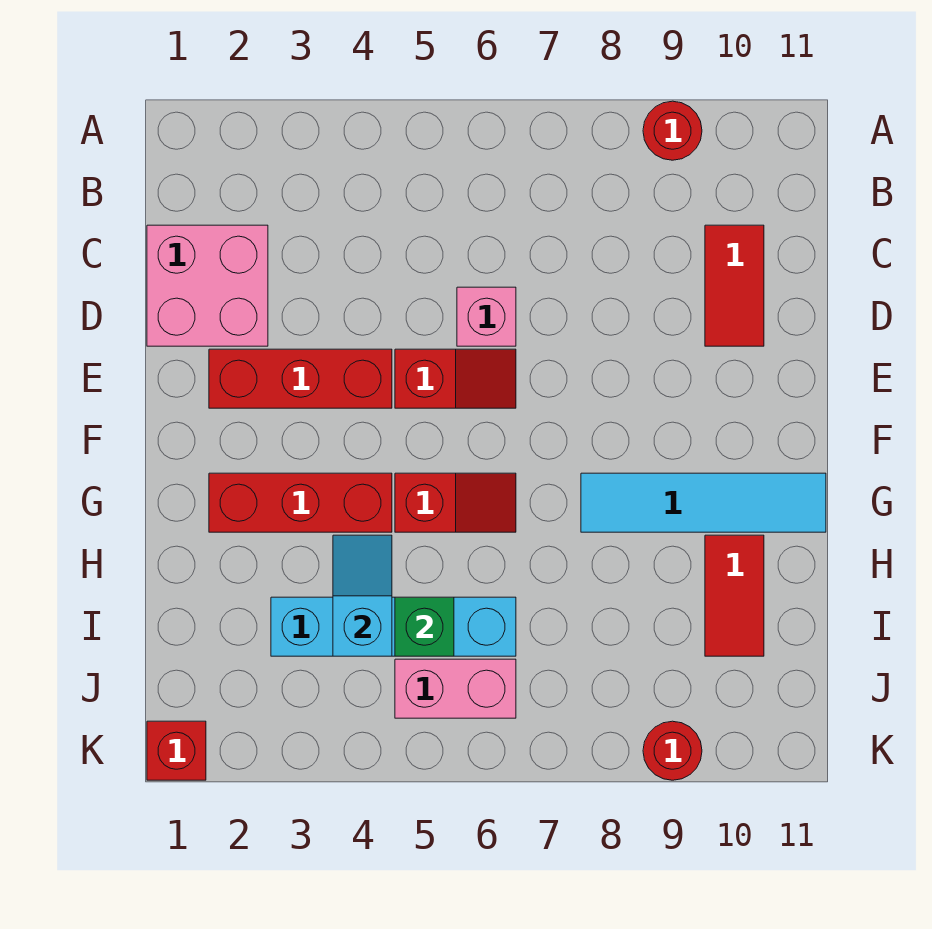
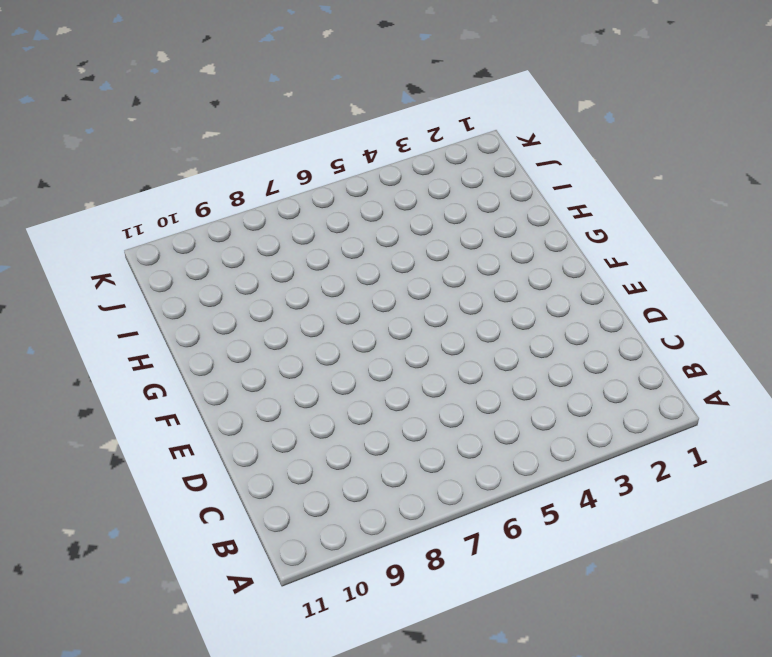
none -> red 1x1 round brick [643,101,702,160]
none -> pink 2x2 brick [147,225,268,346]
none -> red 1x2 tile [705,225,764,346]

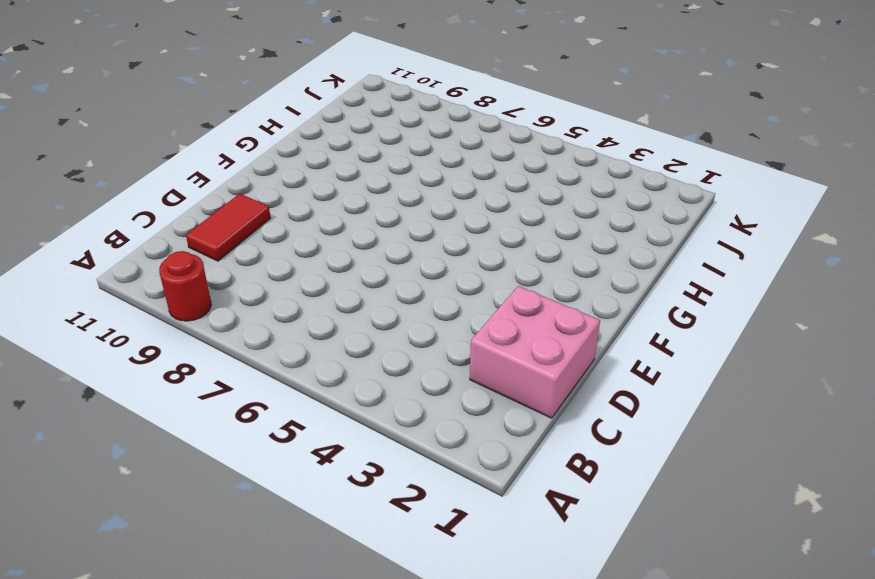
none -> pink 1x1 brick [457,287,516,346]
none -> red 1x3 brick [209,349,392,408]
none -> red 1x2 slope [395,349,516,408]

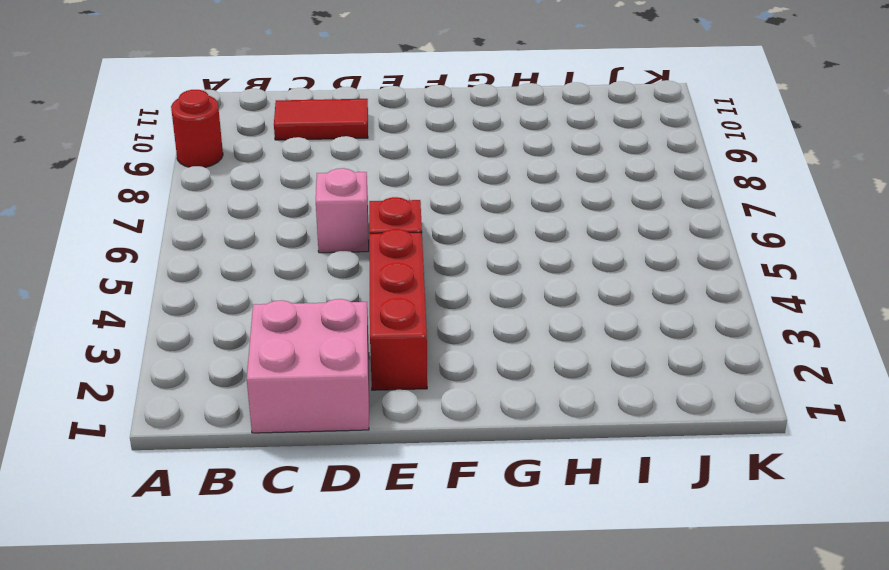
none -> red 1x3 brick [209,473,392,532]
none -> red 1x2 slope [395,473,516,532]
none -> cyan 1x4 tile [581,473,826,532]

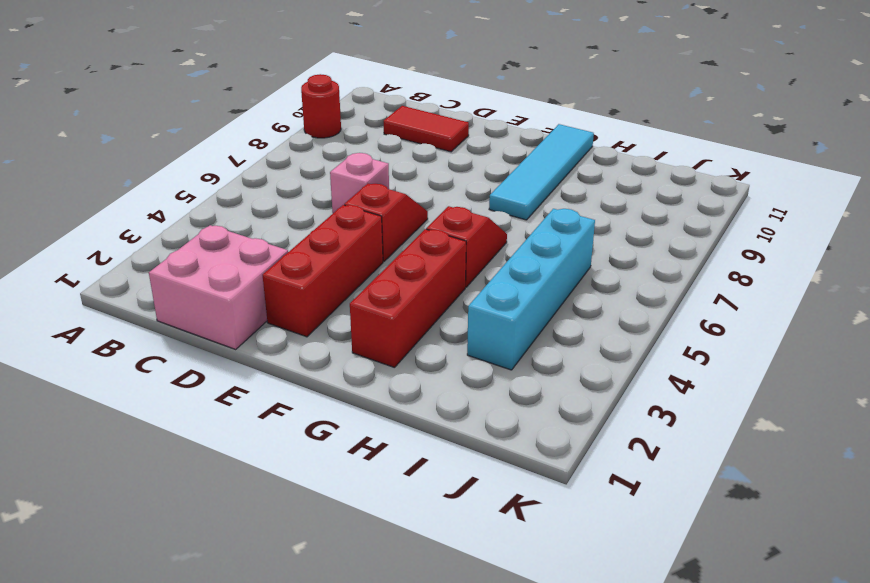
none -> red 1x2 tile [705,535,764,656]
none -> pink 1x2 brick [395,659,516,718]
none -> red 1x1 brick [147,721,206,780]

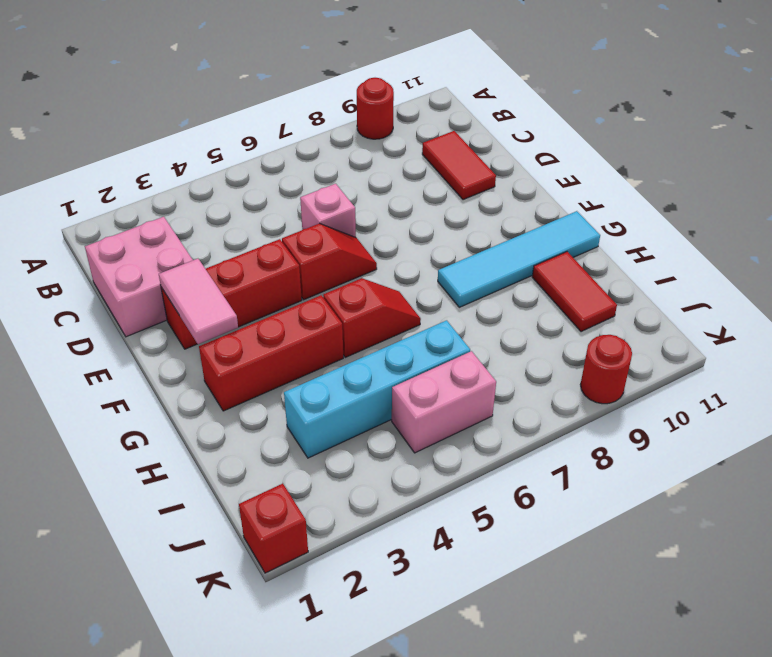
pink 1x2 tile [159,259,238,344] -> none
none -> cyan 1x2 slope [333,535,392,656]
none -> green 1x1 brick [395,597,454,656]

